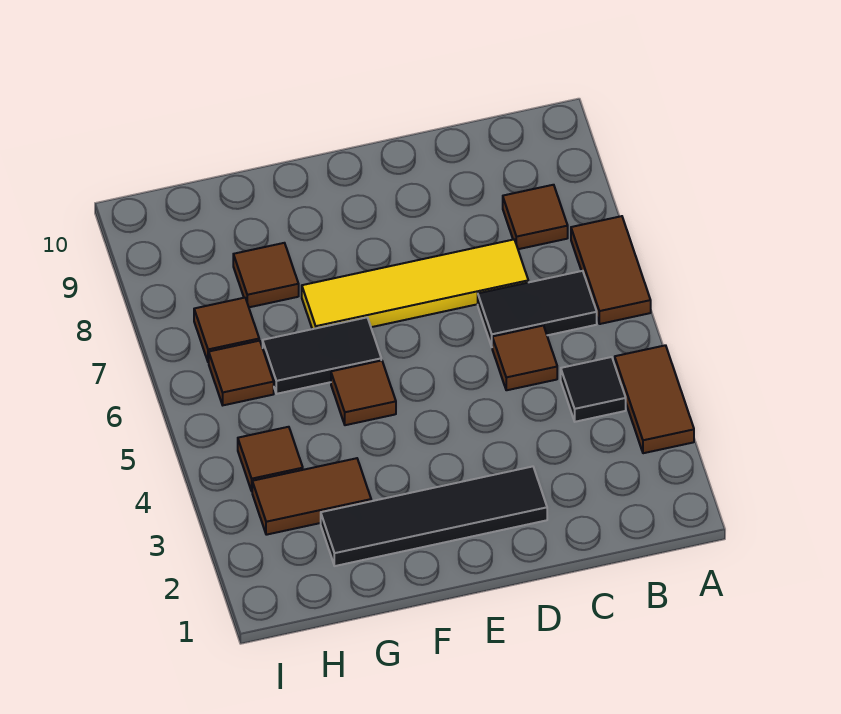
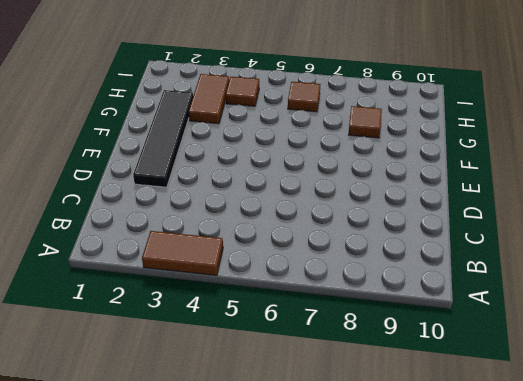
none -> brown 1x2 tile [571,216,651,324]
none -> black 1x1 tile [561,357,626,422]
none -> black 1x2 tile [478,271,597,347]

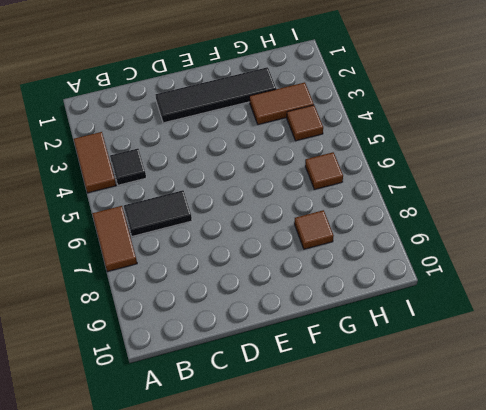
none -> brown 1x1 tile [503,185,568,249]
none -> brown 1x1 tile [492,326,557,390]
none -> yellow 1x4 tile [302,240,528,329]

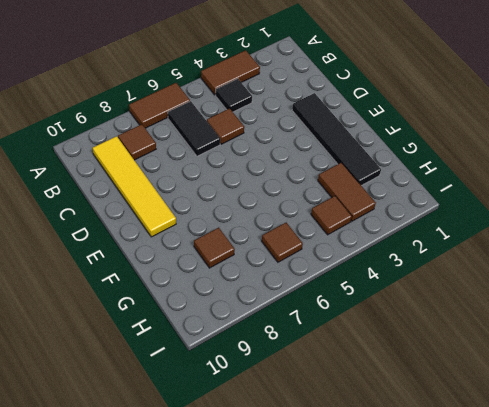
yellow 1x4 tile [93,136,176,237] -> yellow 1x4 tile moved to [302,240,528,329]
none -> brown 1x1 tile [331,360,396,425]
none -> black 1x2 tile [263,318,381,394]
none -> brown 1x1 tile [194,298,259,362]

